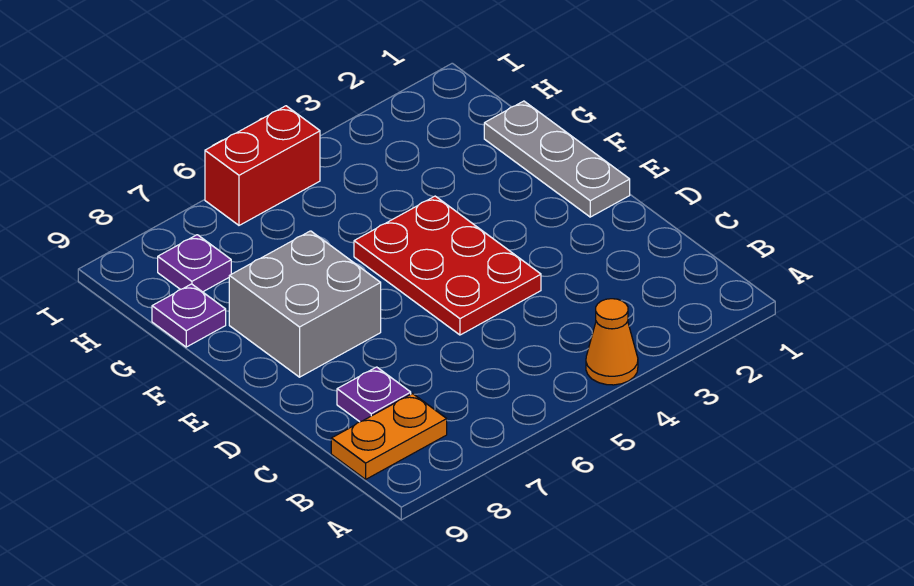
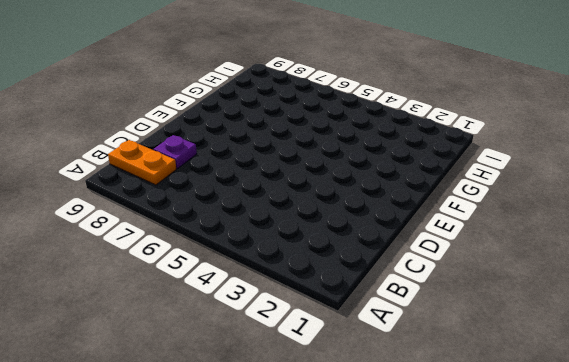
none -> orange 1x1 cone [586,299,638,385]
none -> red 2x3 plate [354,196,541,335]

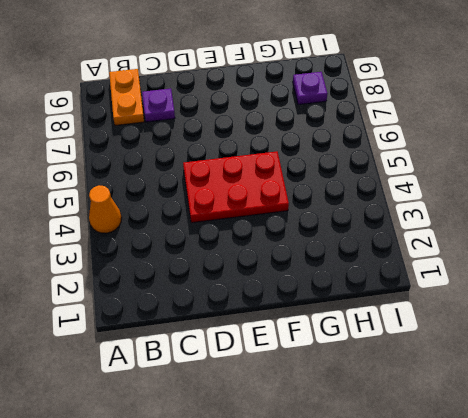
none -> grey 1x3 plate [484,101,630,217]
none -> grey 2x2 brick [229,231,381,377]

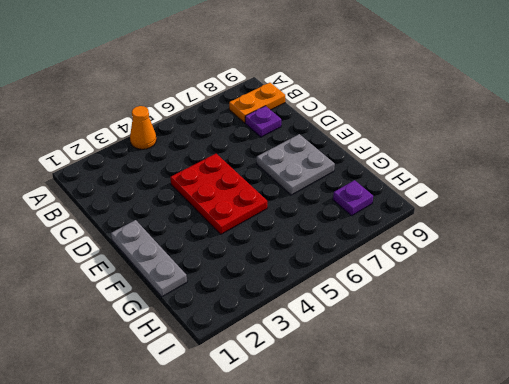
grey 2x2 plate [257,134,335,195] -> grey 2x2 brick [229,231,381,377]
none -> purple 1x1 plate [152,284,226,347]
none -> red 1x2 brick [205,106,320,225]

